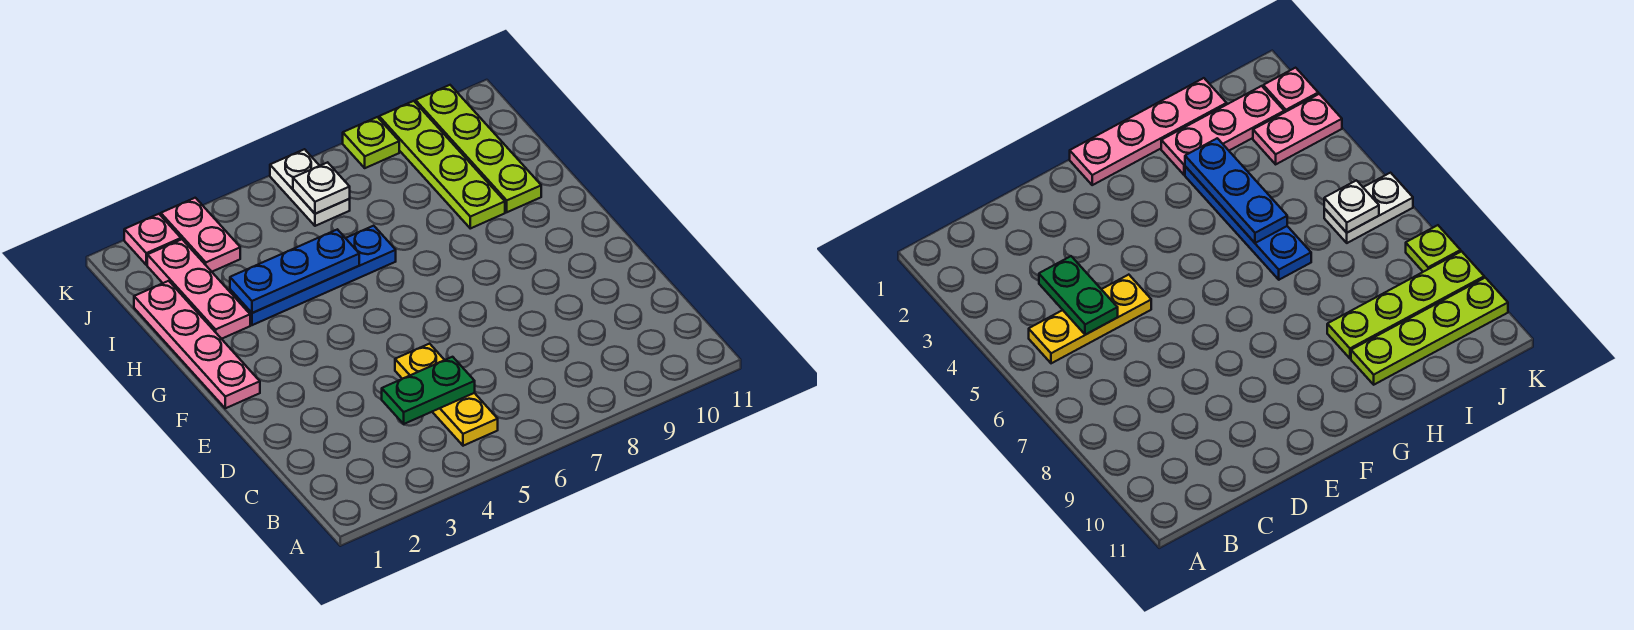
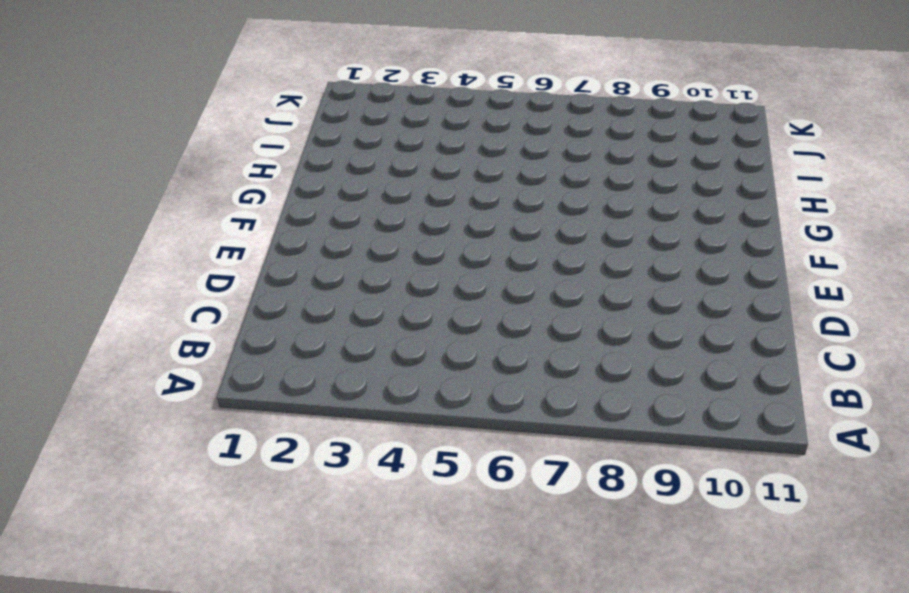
none -> yellow 1x3 plate [395,344,498,446]
none -> pink 1x4 plate [134,281,260,408]
none -> pink 1x3 plate [147,239,250,339]

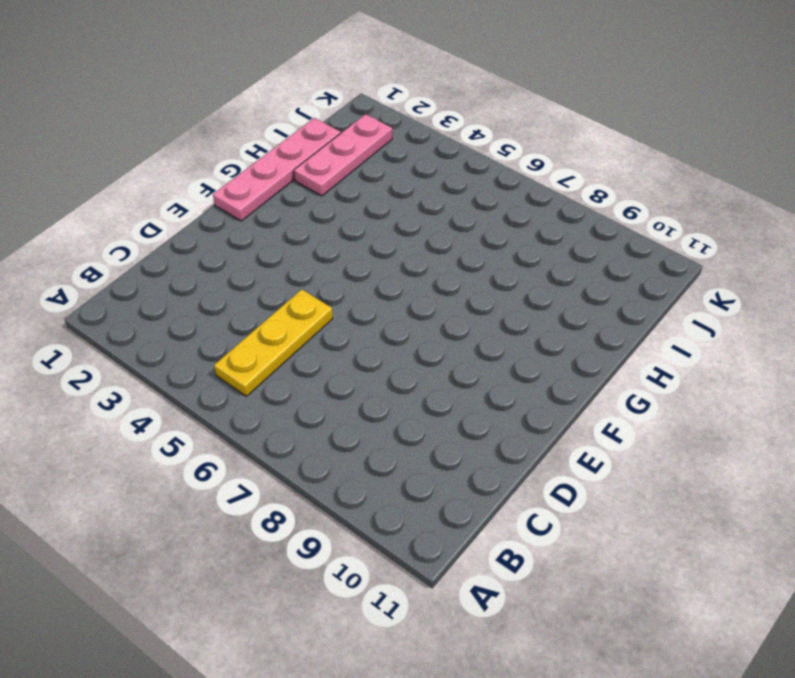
none -> blue 1x4 plate [230,226,396,325]
none -> lime 1x4 plate [379,101,505,228]
none -> lime 1x4 plate [416,85,541,212]

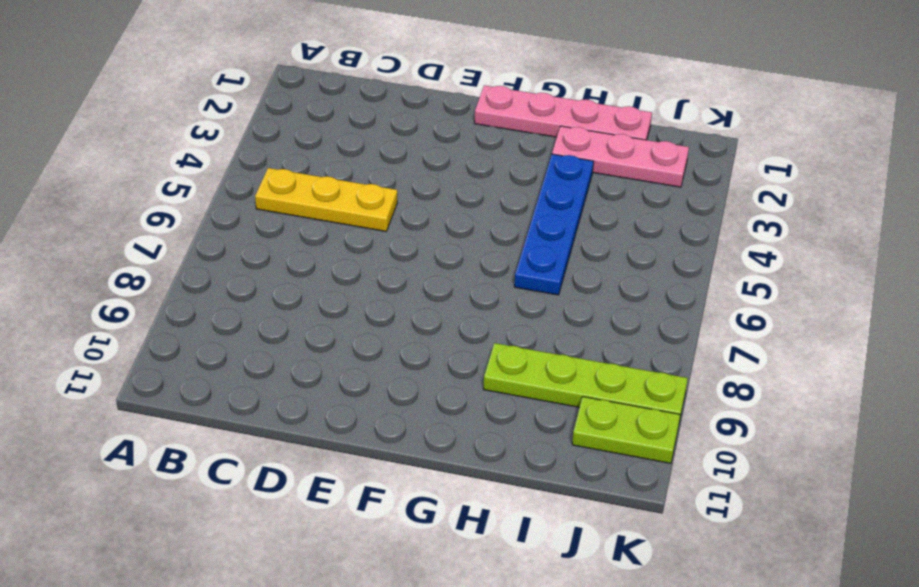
lime 1x2 plate [572,397,680,463] -> lime 1x4 plate [416,85,541,212]
none -> pink 1x2 plate [161,198,240,272]
none -> white 1x2 plate [270,149,350,226]
none -> pink 1x1 plate [124,214,181,265]

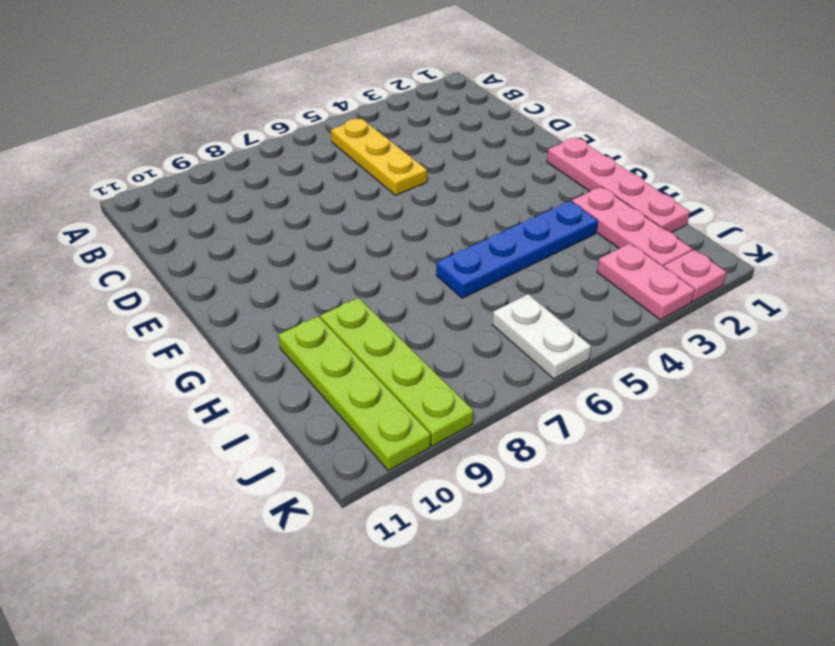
none -> lime 1x1 plate [343,117,399,168]
none -> green 1x2 plate [382,357,475,424]
none -> blue 1x3 plate [230,229,359,313]

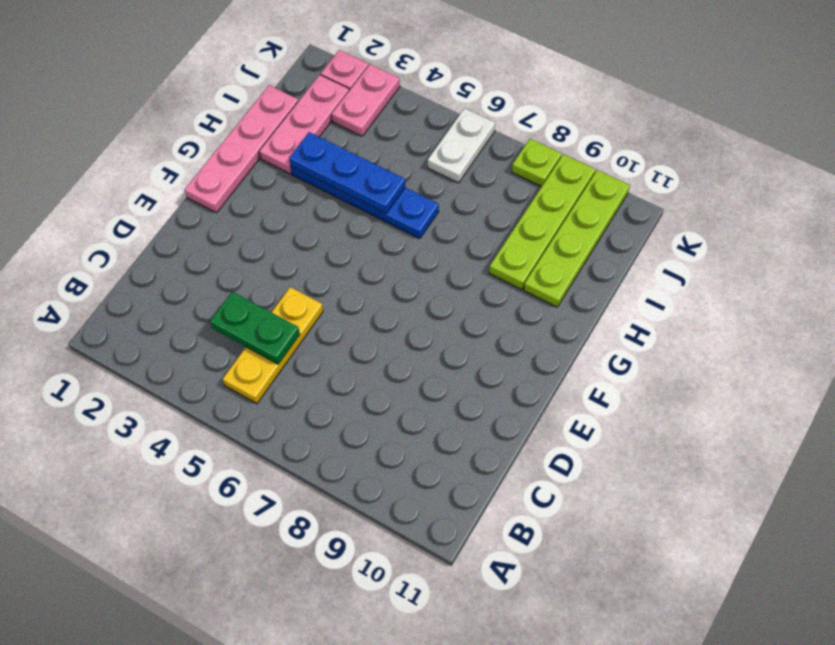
none -> white 1x1 plate [293,162,350,214]

